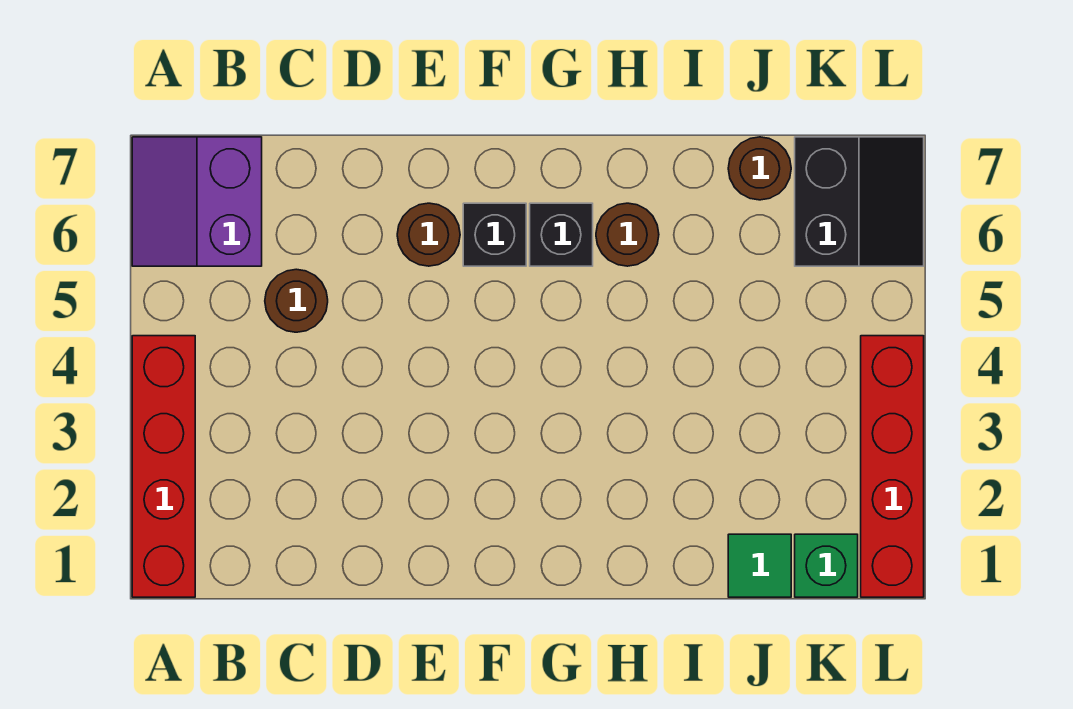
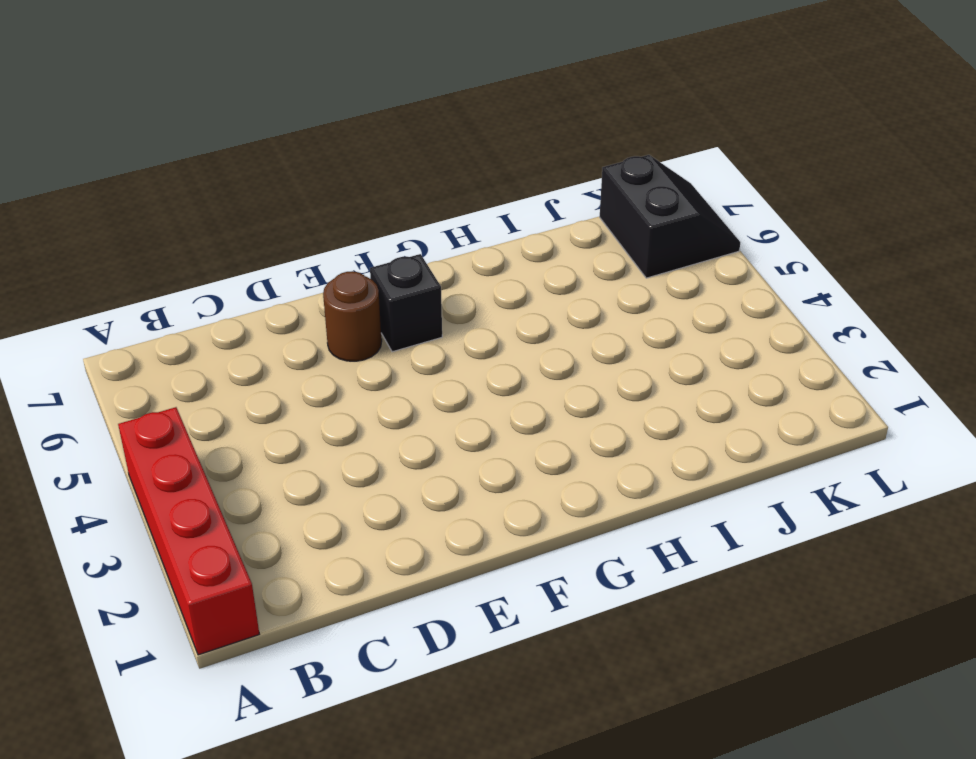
none -> purple 2x2 slope [132,137,262,266]
none -> brown 1x1 round brick [265,269,328,332]
none -> black 1x1 brick [530,203,593,266]

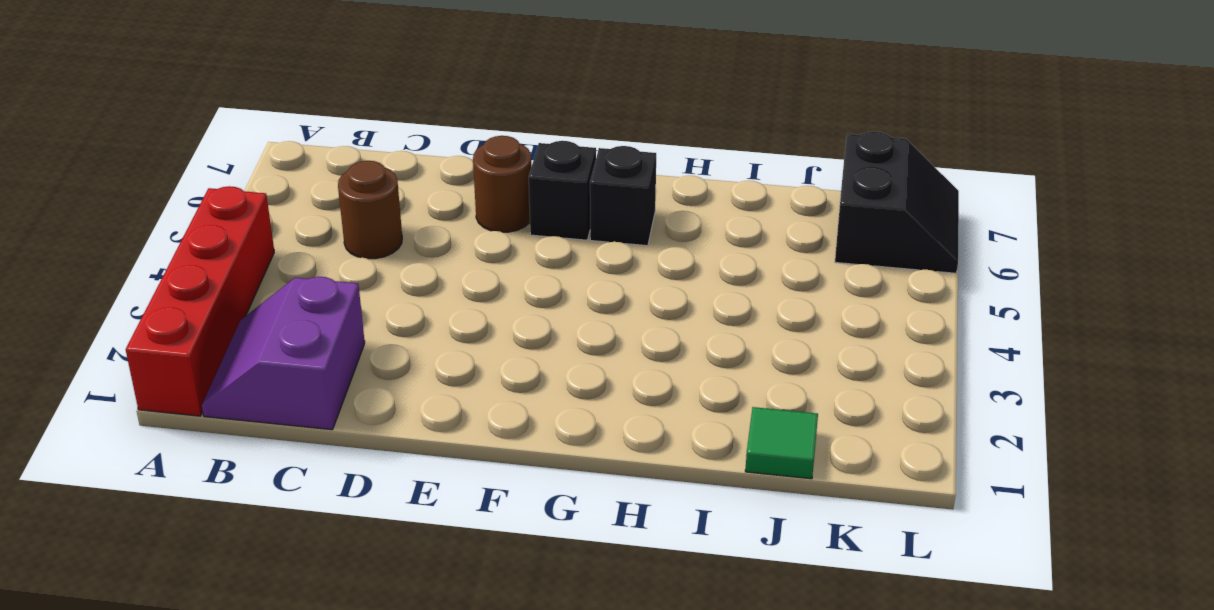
purple 2x2 slope [202,277,365,430] -> purple 2x2 slope moved to [132,137,262,266]
none -> brown 1x1 round brick [596,203,659,266]
none -> brown 1x1 round brick [728,137,791,200]
none -> green 1x1 brick [795,534,858,597]

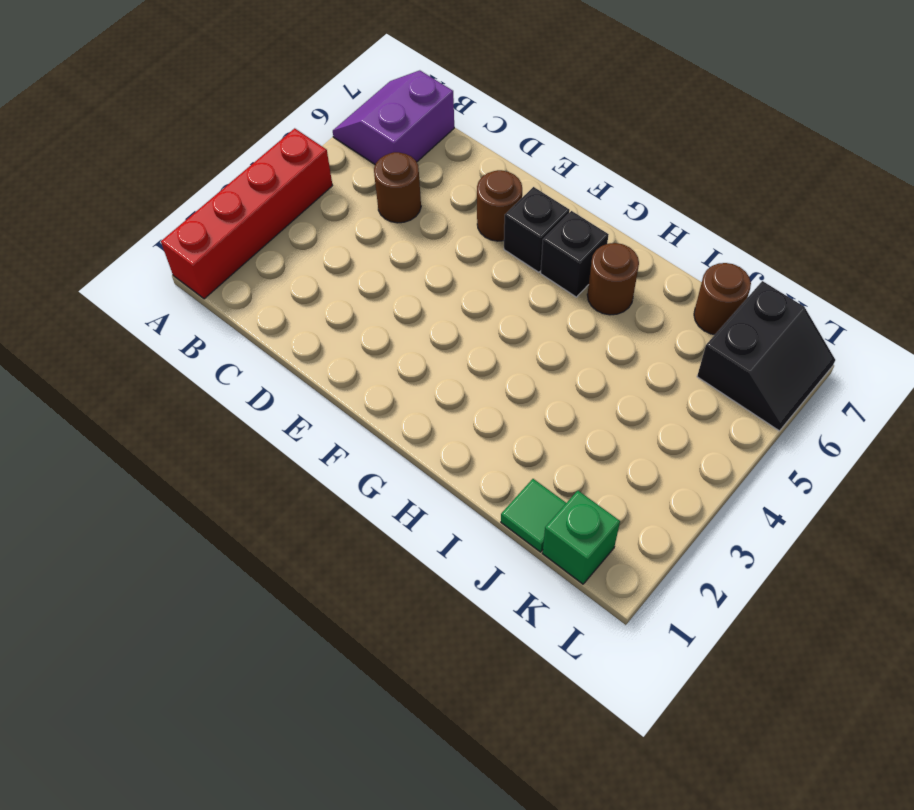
none -> red 1x4 brick [861,336,924,597]

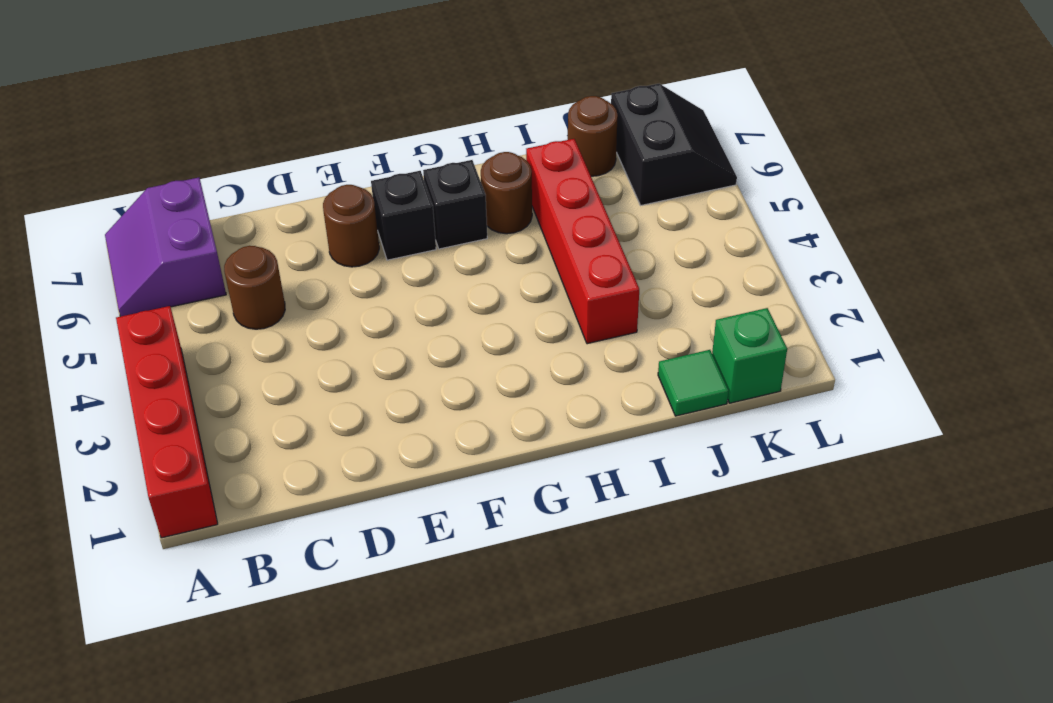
red 1x4 brick [526,139,639,344] -> red 1x4 brick moved to [861,336,924,597]

